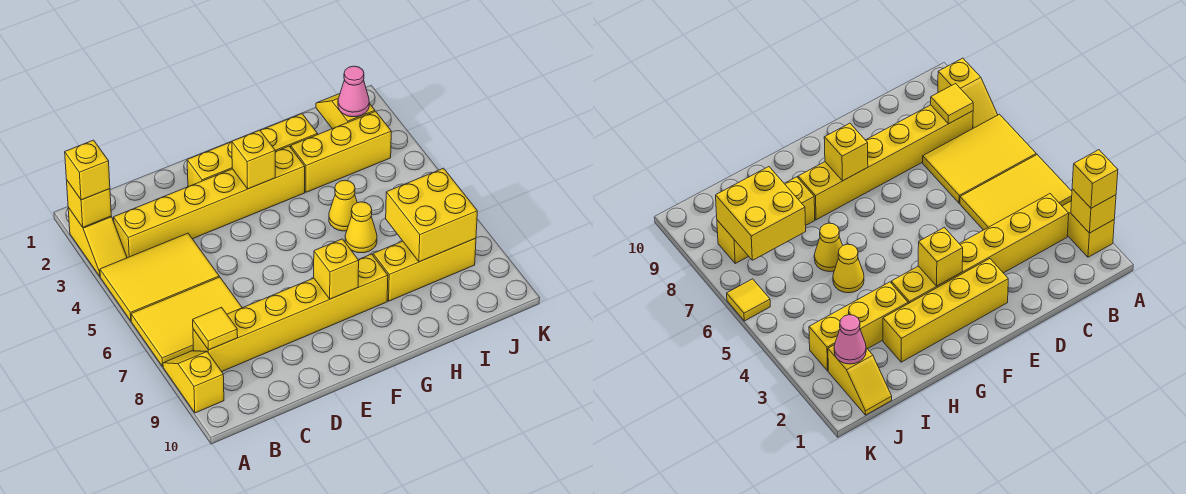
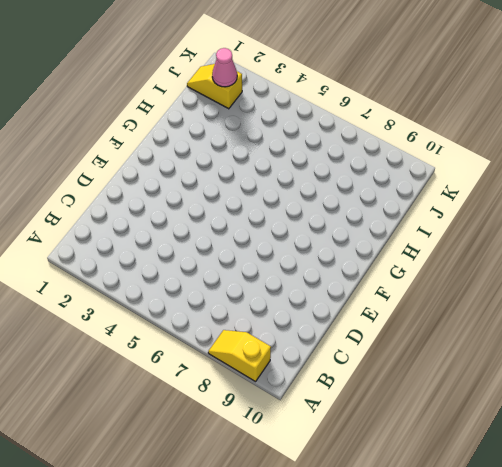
none -> yellow 1x2 slope [68,208,127,276]
none -> yellow 2x3 tile [100,233,219,321]
none -> yellow 2x3 tile [131,277,242,367]

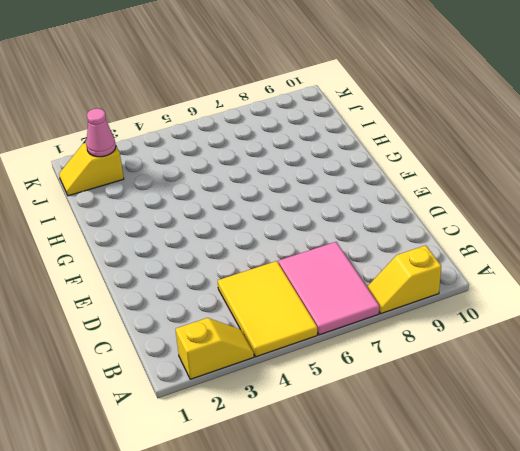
pink 2x3 tile [278,242,379,335] -> yellow 2x3 tile [131,277,242,367]
none -> yellow 1x6 brick [114,146,305,258]
none -> yellow 1x6 brick [193,254,388,371]
none -> yellow 1x4 brick [187,114,318,187]

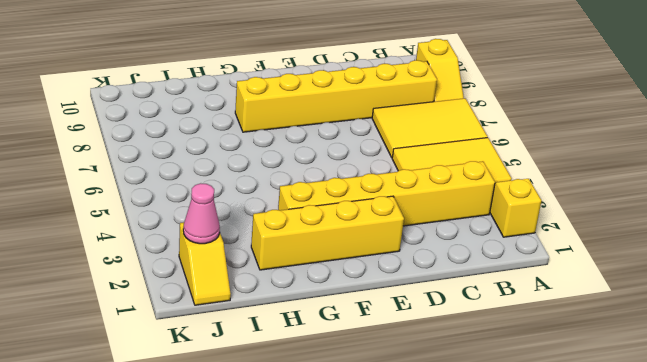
none -> yellow 1x3 brick [291,111,391,192]
none -> yellow 1x1 cone [329,180,357,231]
none -> yellow 1x1 cone [345,202,377,253]

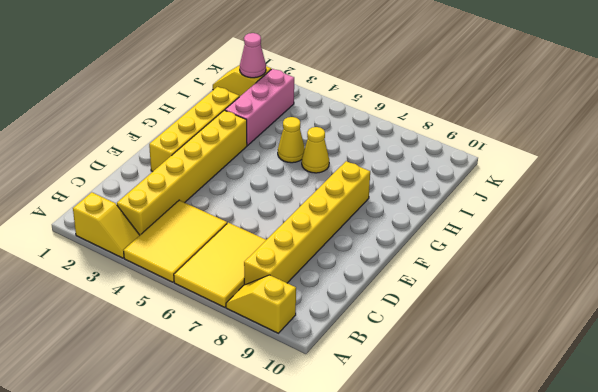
pink 1x3 brick [225,69,294,146] -> yellow 1x3 brick [291,111,391,192]
none -> yellow 1x3 brick [373,238,476,301]
none -> yellow 1x1 tile [727,279,770,321]
none -> yellow 1x1 brick [67,181,111,227]

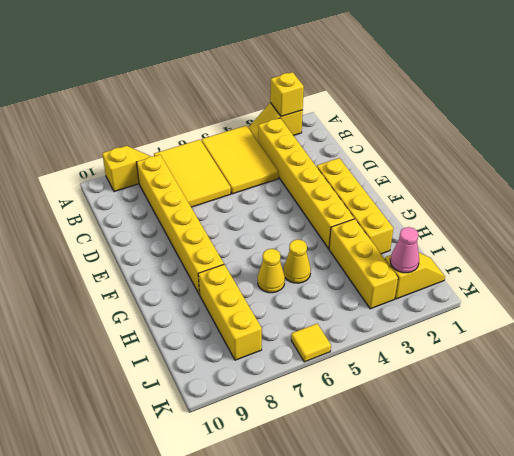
none -> yellow 1x1 tile [193,307,238,350]
none -> yellow 1x1 brick [232,130,275,189]
none -> yellow 1x1 brick [314,239,359,299]

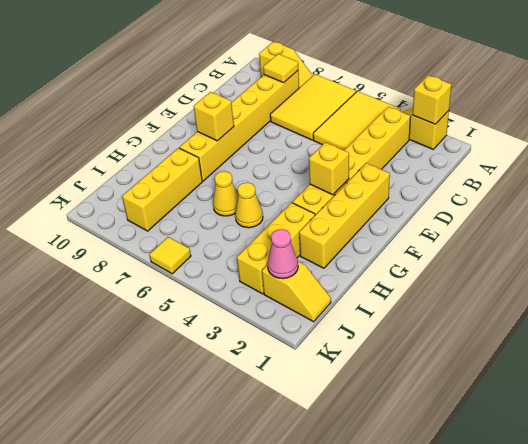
none -> yellow 2x2 brick [386,168,477,262]
none -> yellow 1x1 brick [65,140,110,200]

